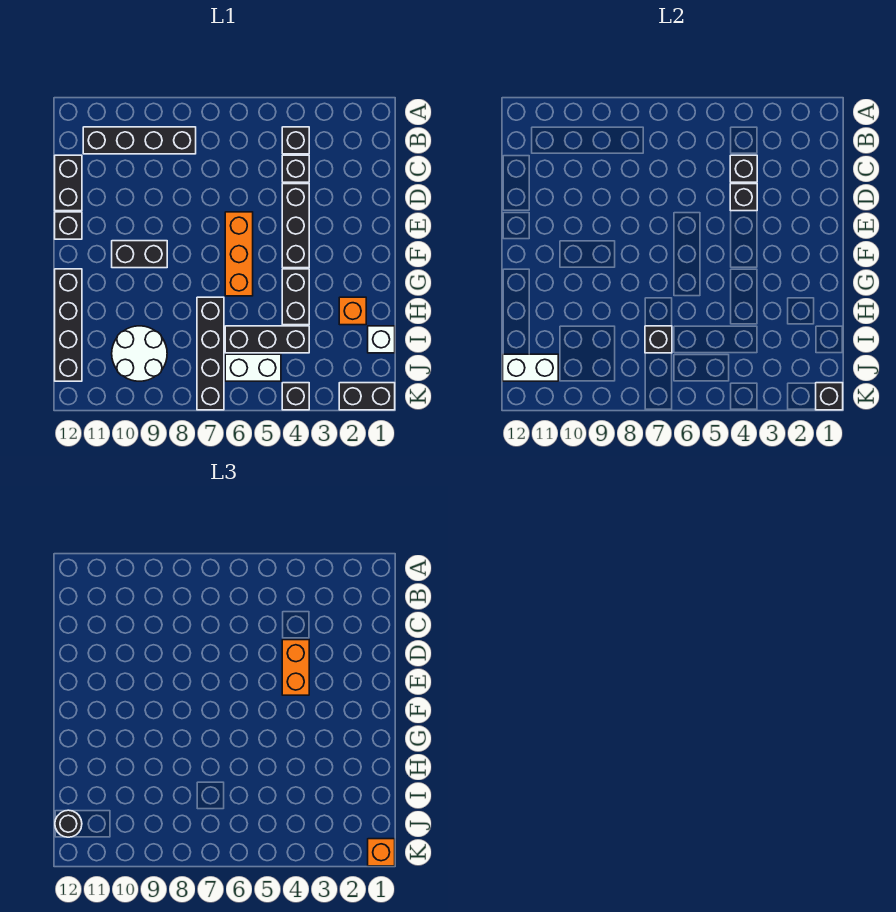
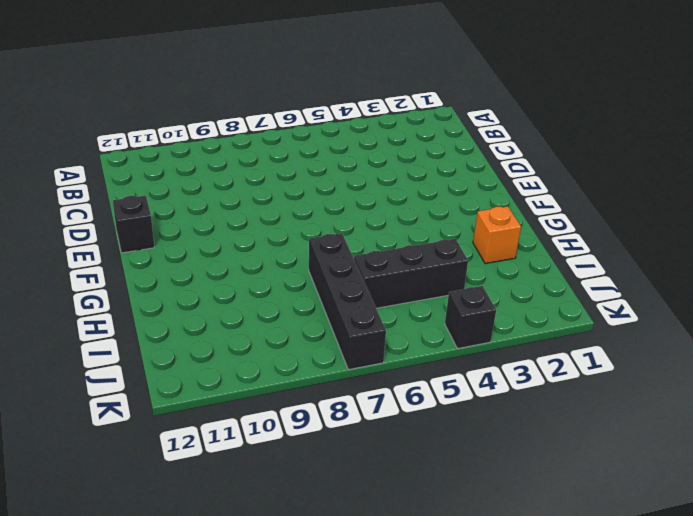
none -> black 1x1 brick [282,127,309,154]
none -> black 1x4 brick [83,127,196,154]
none -> black 1x1 brick [282,155,309,182]

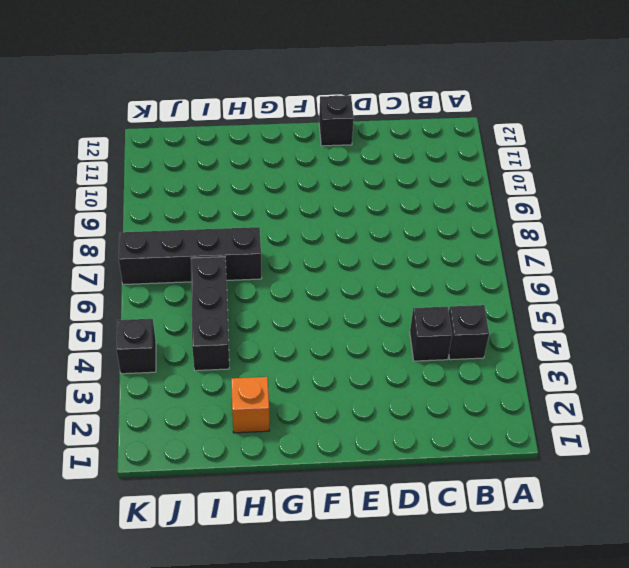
none -> black 1x4 brick [83,127,196,154]
none -> black 1x2 brick [55,155,82,211]
none -> black 1x3 brick [282,184,309,268]

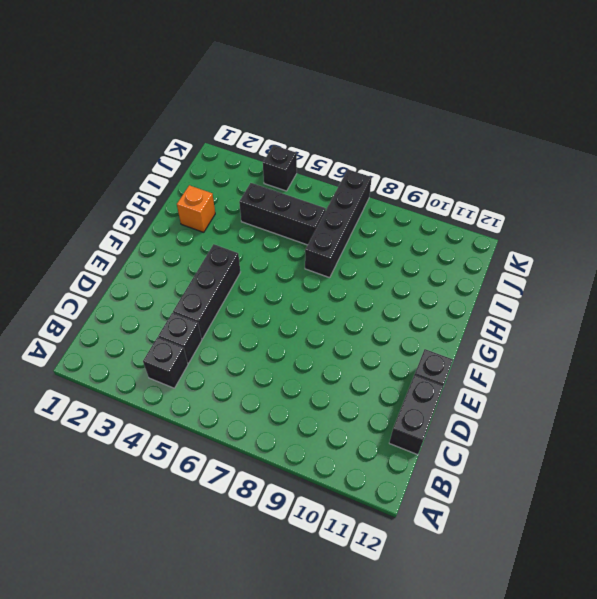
none -> black 1x4 brick [83,127,196,154]
none -> orange 1x3 brick [225,212,253,296]
none -> black 1x2 brick [112,241,167,268]

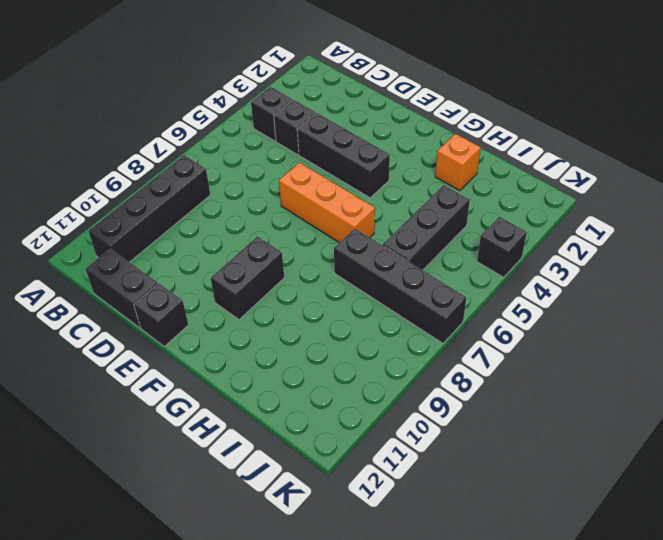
none -> black 1x2 brick [282,269,309,325]
none -> black 1x4 brick [55,269,82,381]
none -> white 1x1 brick [368,326,395,353]

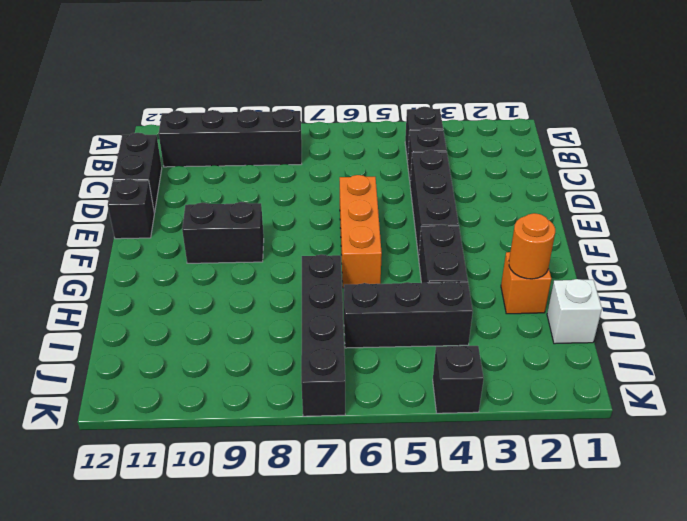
orange 1x1 round brick [509,213,555,279] -> none
none -> black 1x4 brick [55,269,82,381]
none -> white 2x2 round brick [112,326,167,381]
none -> white 1x2 brick [225,354,281,381]

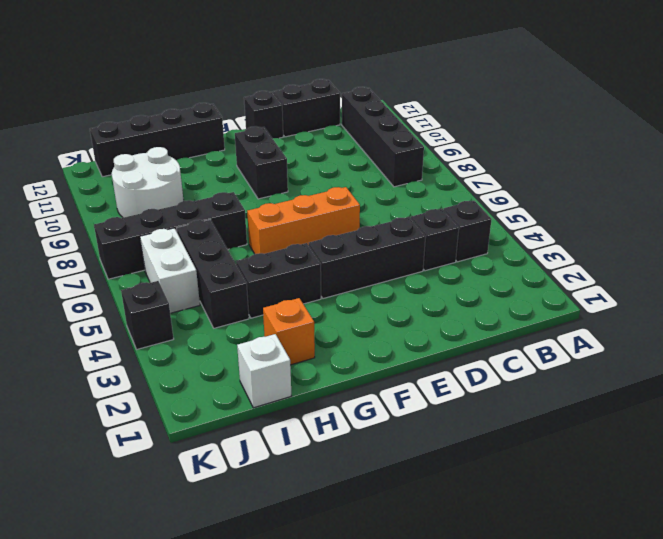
none -> black 1x2 brick [339,383,395,410]
none -> black 1x1 brick [730,155,757,182]
none -> black 1x1 brick [730,184,757,211]

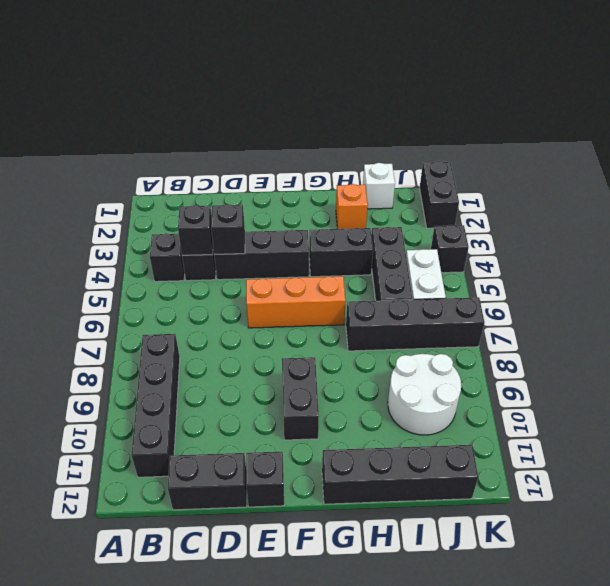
none -> black 1x1 brick [645,326,672,353]
none -> white 1x2 brick [503,354,558,381]
none -> black 1x1 brick [816,383,843,410]

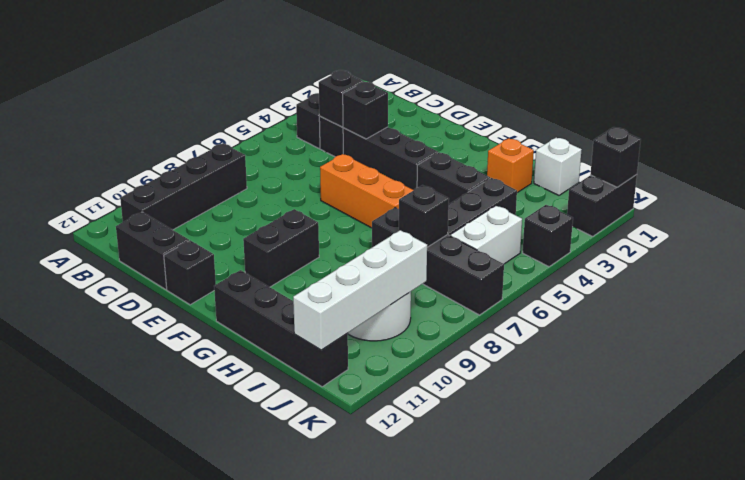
white 1x4 brick [293,230,427,350] -> white 1x2 brick [503,354,558,381]
none -> orange 1x2 brick [282,640,309,695]
none -> black 1x1 round brick [55,810,82,837]
none -> orange 1x1 brick [368,839,395,866]

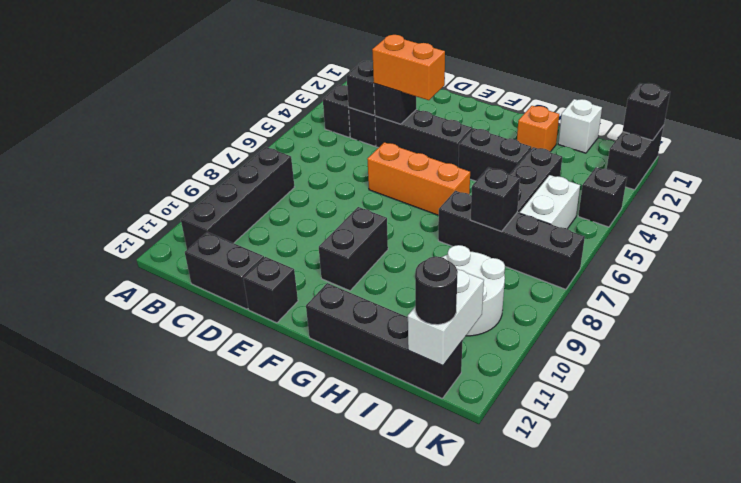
none -> orange 1x1 brick [368,839,395,866]

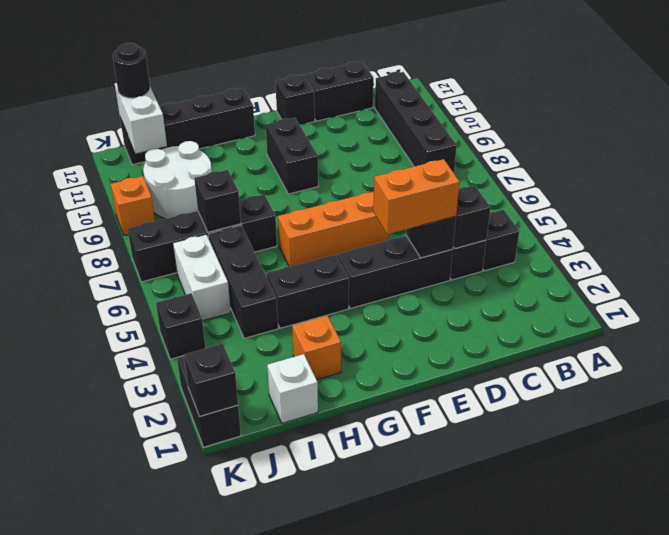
orange 1x1 brick [111,176,155,235] -> orange 1x1 brick moved to [368,839,395,866]

